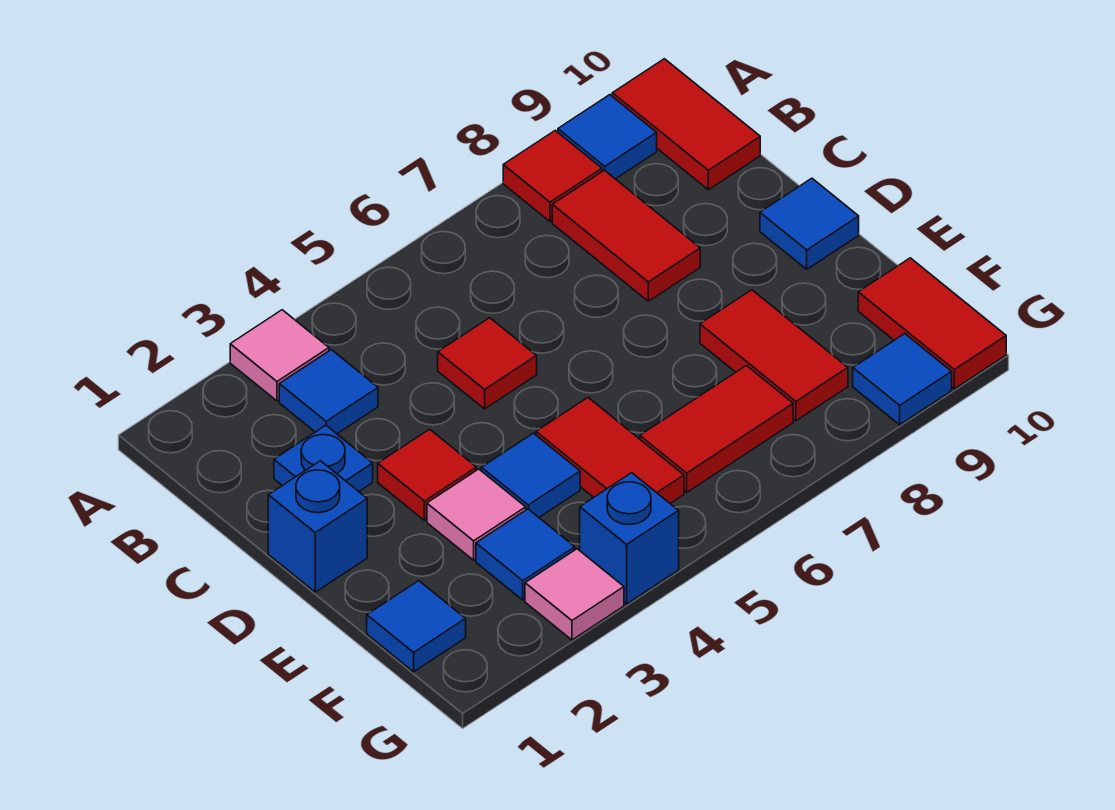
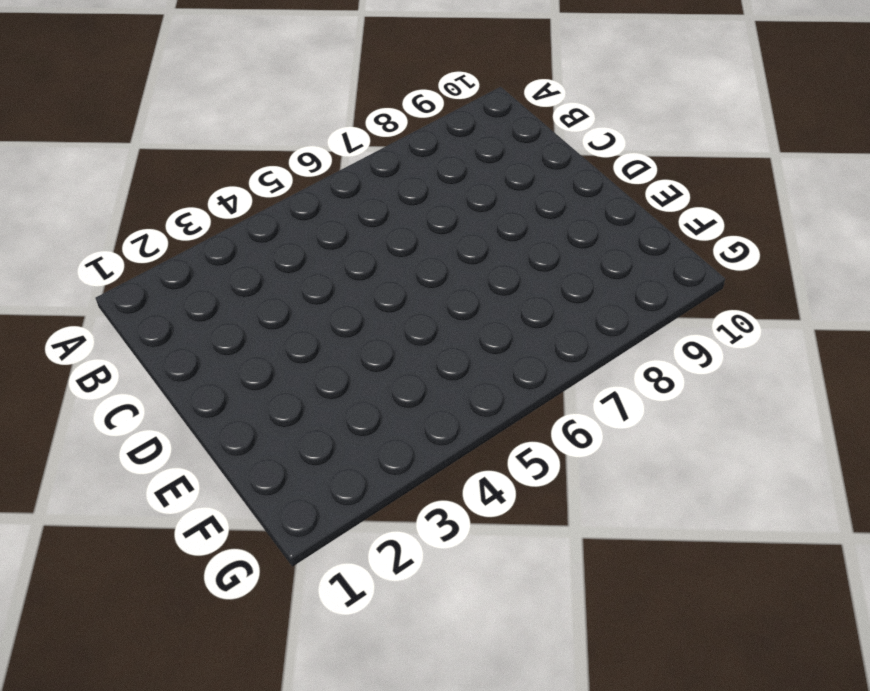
none -> pink 1x1 tile [230,310,329,401]
none -> red 1x1 tile [503,131,602,222]
none -> blue 1x1 tile [558,95,657,179]

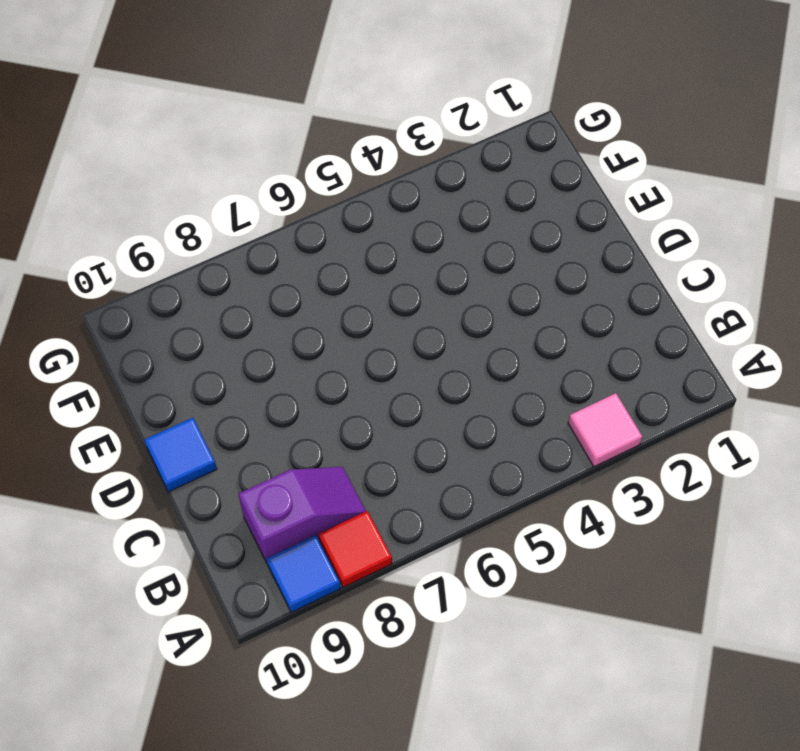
purple 1x2 slope [239,467,366,563] -> red 1x2 tile [552,170,700,301]
none -> red 1x2 tile [612,59,760,190]
none -> blue 1x1 tile [279,350,378,434]
none -> blue 1x1 plate [274,425,373,491]

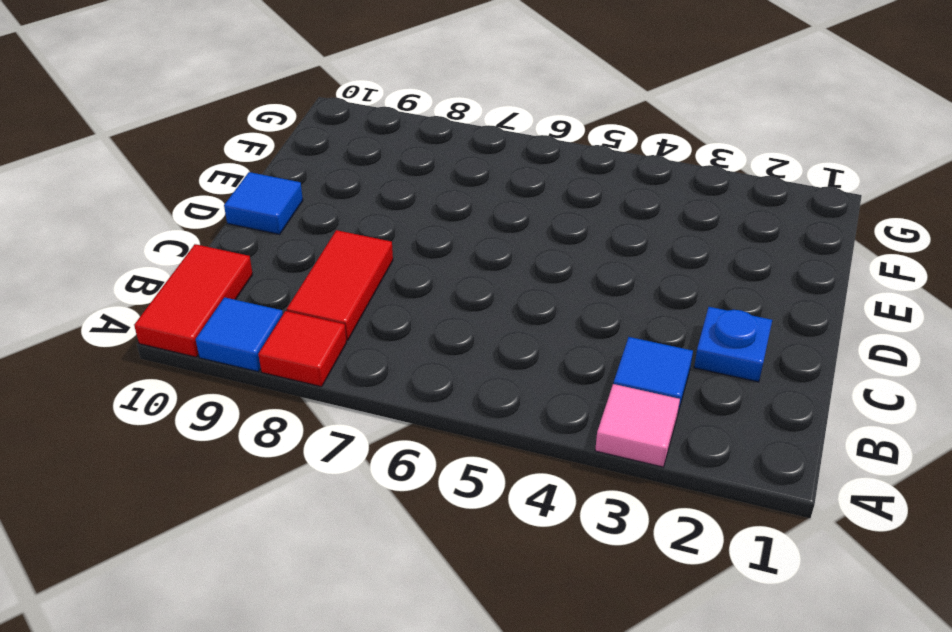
none -> red 1x1 tile [438,318,537,409]
none -> blue 1x1 brick [268,461,367,592]
none -> red 1x1 tile [378,429,476,520]

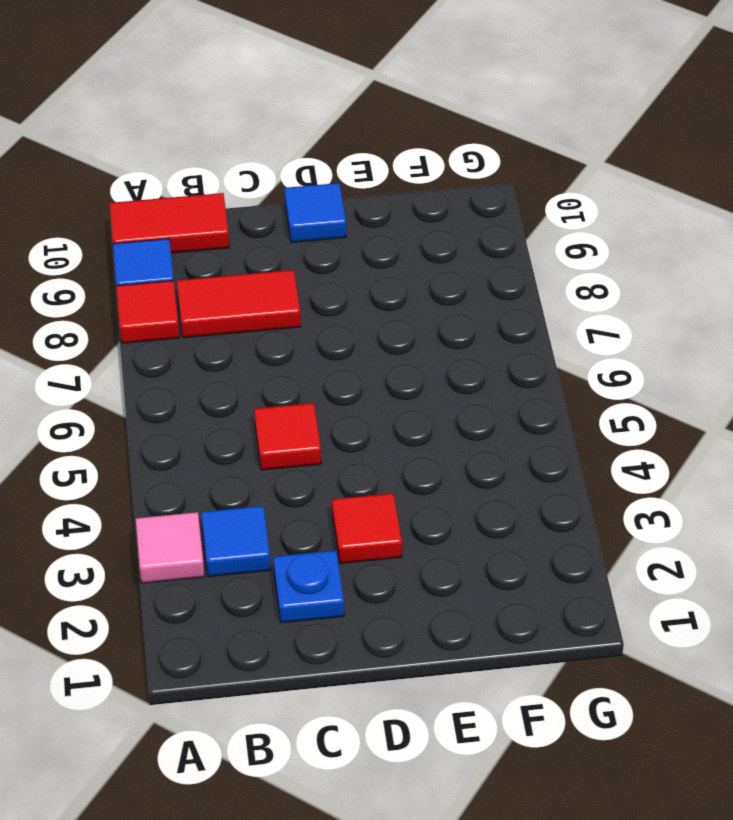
none -> blue 1x1 brick [268,461,367,592]
none -> pink 1x1 tile [427,469,526,560]
none -> blue 1x1 tile [481,433,580,517]

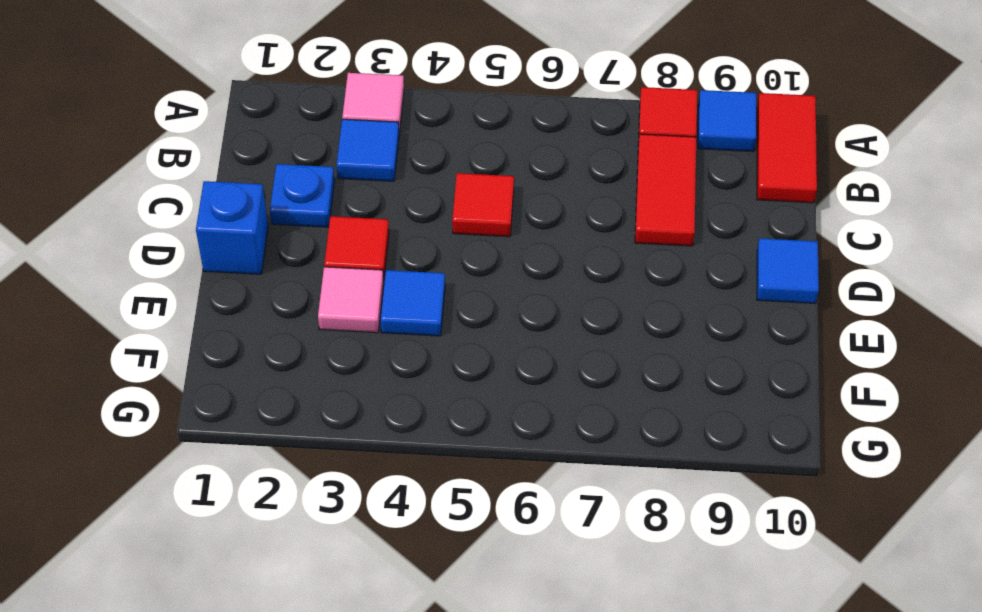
none -> red 1x2 tile [536,398,684,503]
none -> red 1x2 tile [700,290,848,421]
none -> blue 1x1 tile [367,581,466,672]

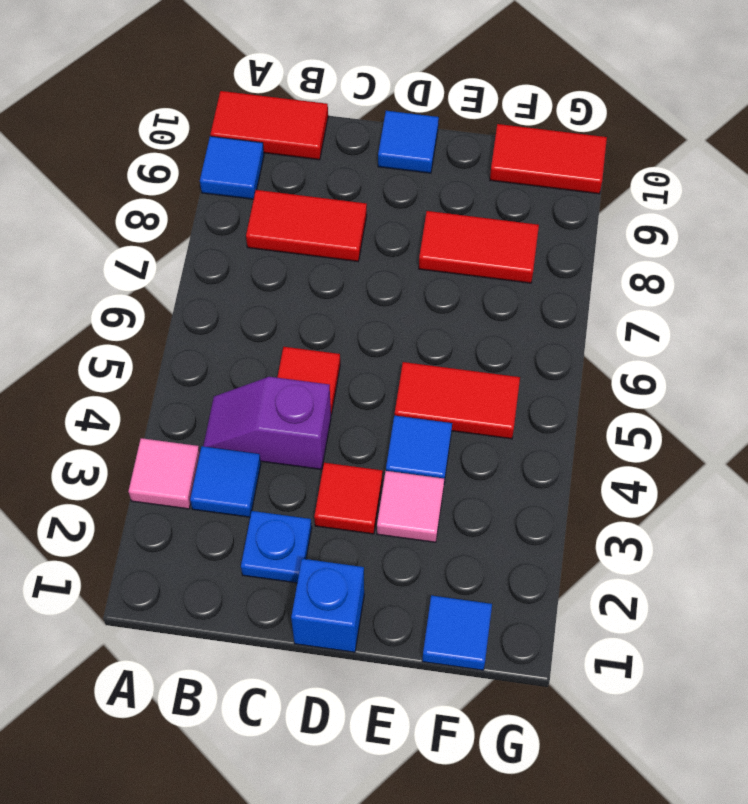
purple 1x2 slope [203,377,331,470] -> none
none -> red 1x1 tile [503,131,602,222]
none -> blue 1x1 tile [476,509,575,600]
none -> red 1x2 tile [640,366,793,492]

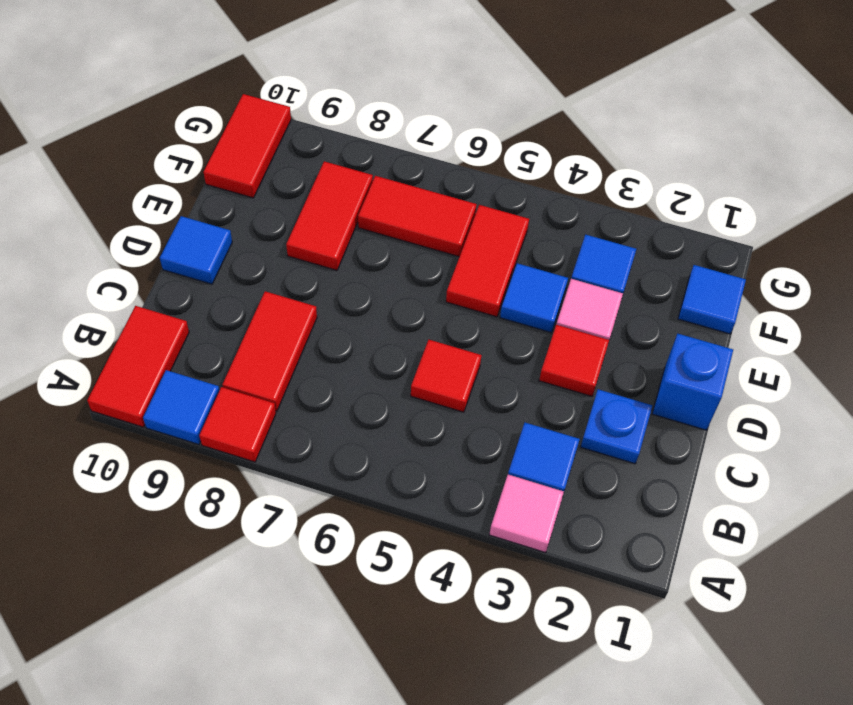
none -> pink 1x1 tile [525,549,624,640]
none -> blue 1x1 brick [580,473,679,604]
none -> blue 1x1 tile [853,334,952,425]

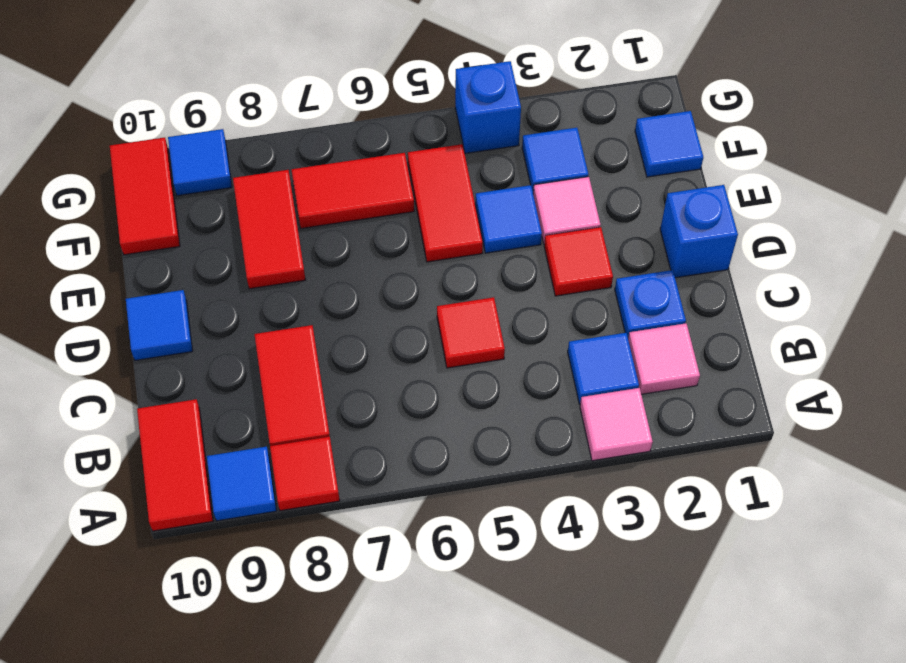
pink 1x1 tile [628,323,700,394] -> pink 1x1 tile moved to [525,549,624,640]

